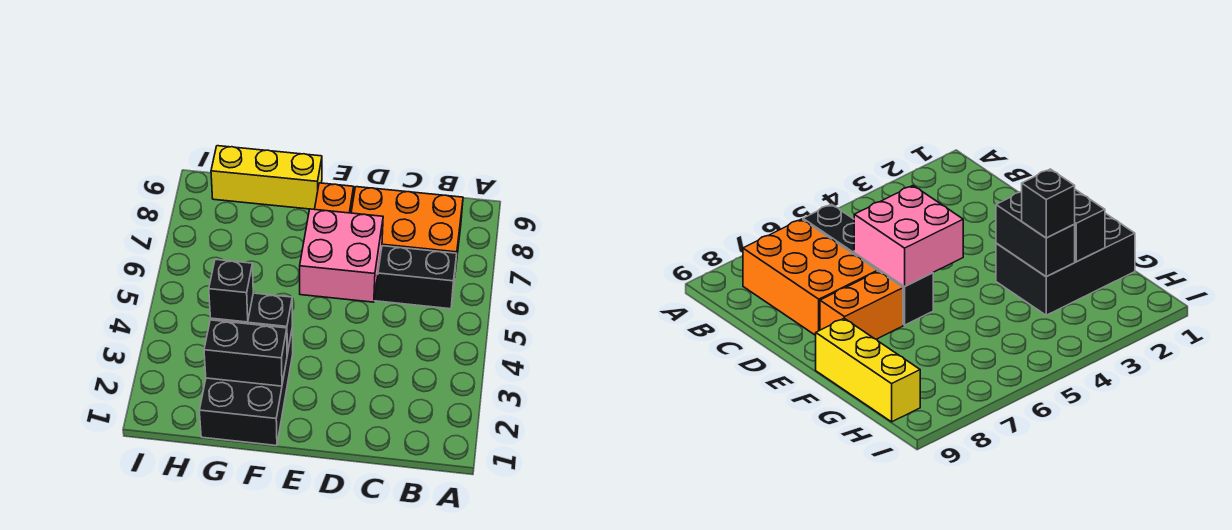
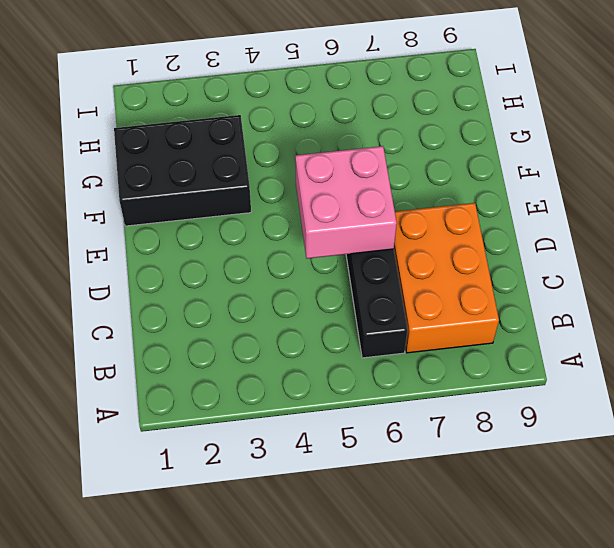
none -> orange 1x2 brick [315,183,354,213]
none -> yellow 1x3 brick [211,146,322,209]

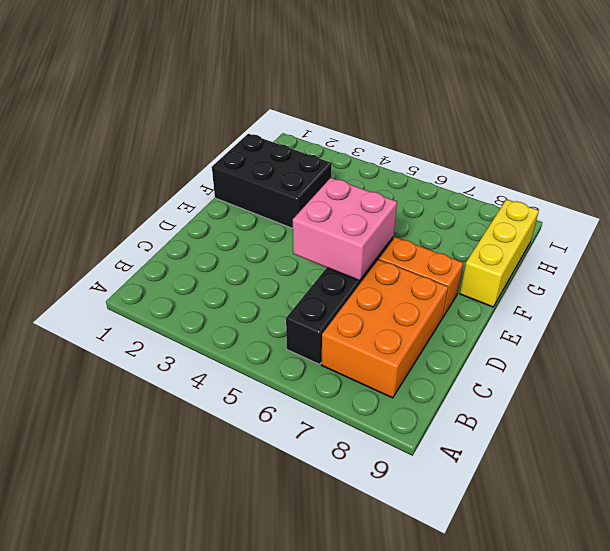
none -> black 1x2 brick [204,320,287,386]
none -> black 1x2 brick [211,293,292,354]

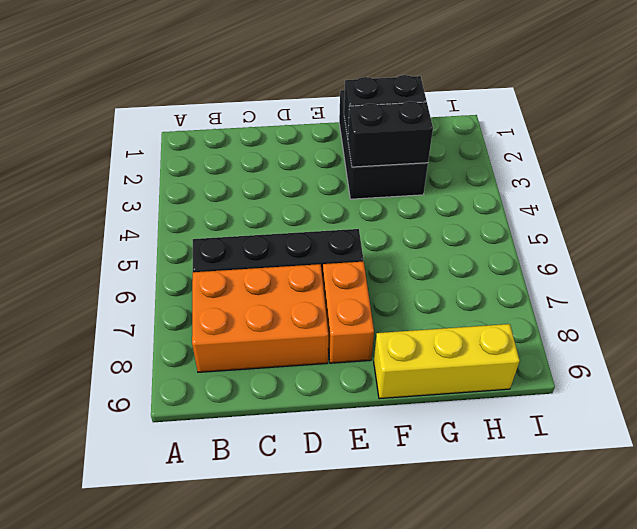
none -> pink 2x2 brick [300,209,383,302]
none -> black 1x1 brick [209,259,253,322]

